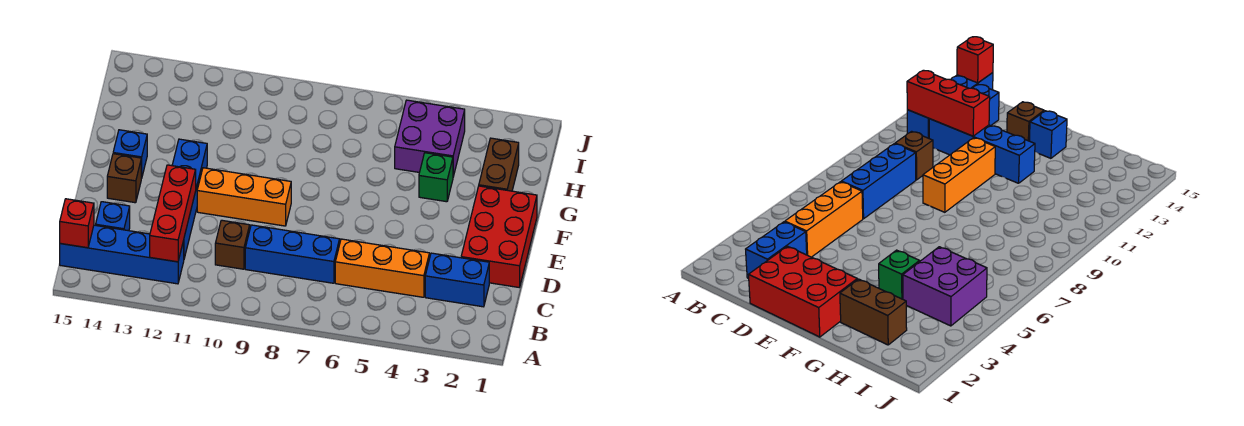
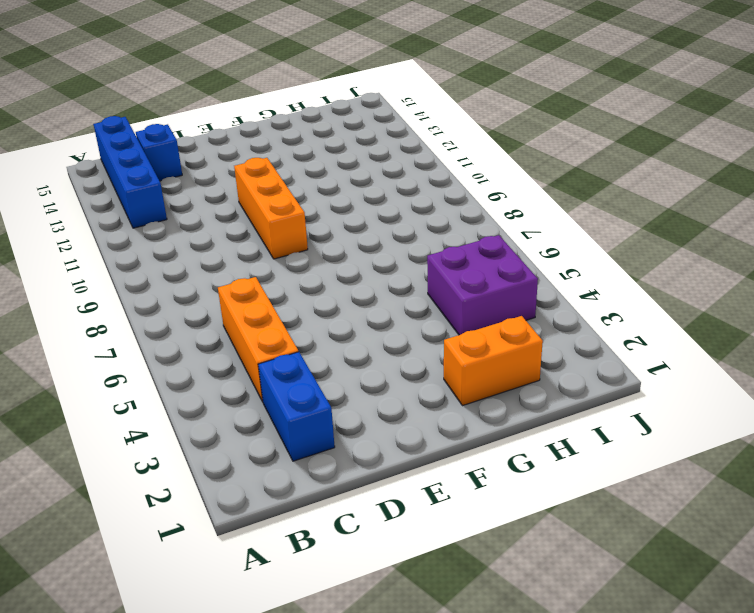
orange 1x2 brick [444,316,543,406] -> brown 1x2 brick [479,138,519,191]
none -> blue 1x3 brick [245,225,340,283]
none -> brown 1x1 brick [215,220,250,269]
none -> blue 1x4 brick [172,139,207,258]

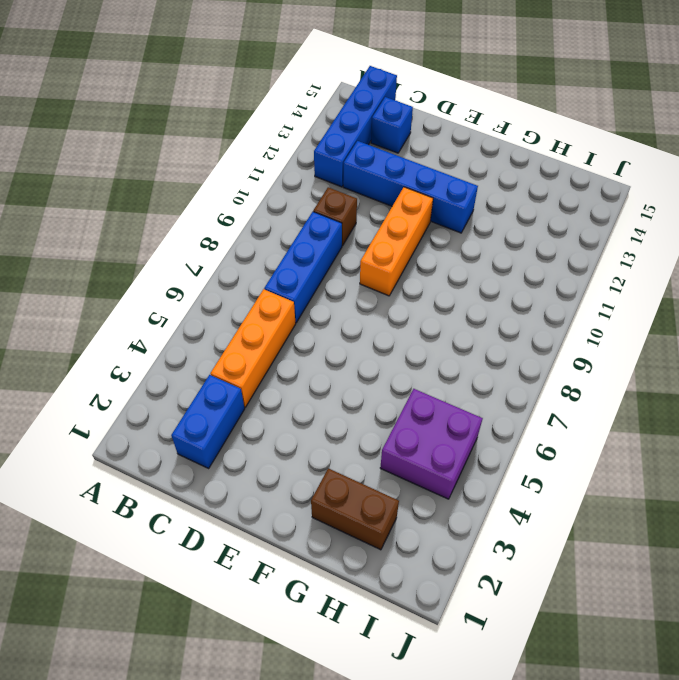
none -> red 2x3 brick [461,186,537,287]
none -> brown 1x1 brick [107,154,141,203]
none -> blue 1x1 brick [113,130,147,178]

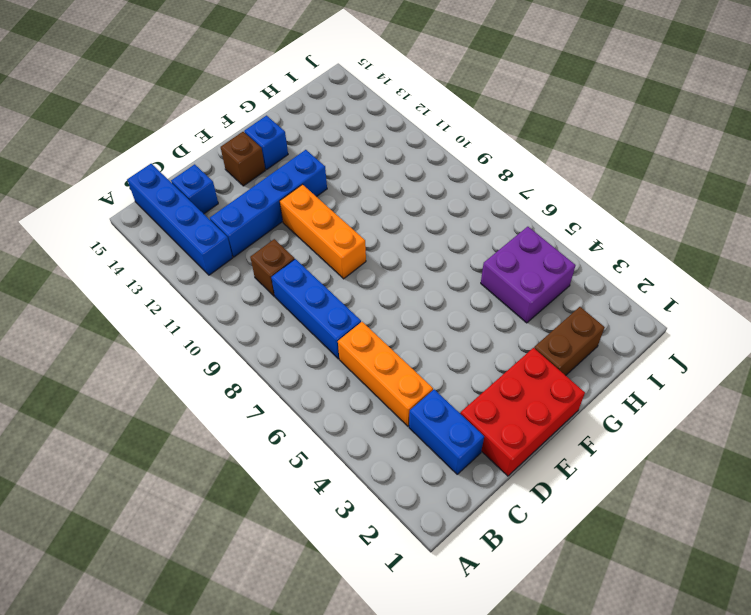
none -> green 1x1 brick [419,153,453,202]
none -> red 1x3 brick [150,165,196,262]
none -> red 1x1 brick [60,199,94,248]

